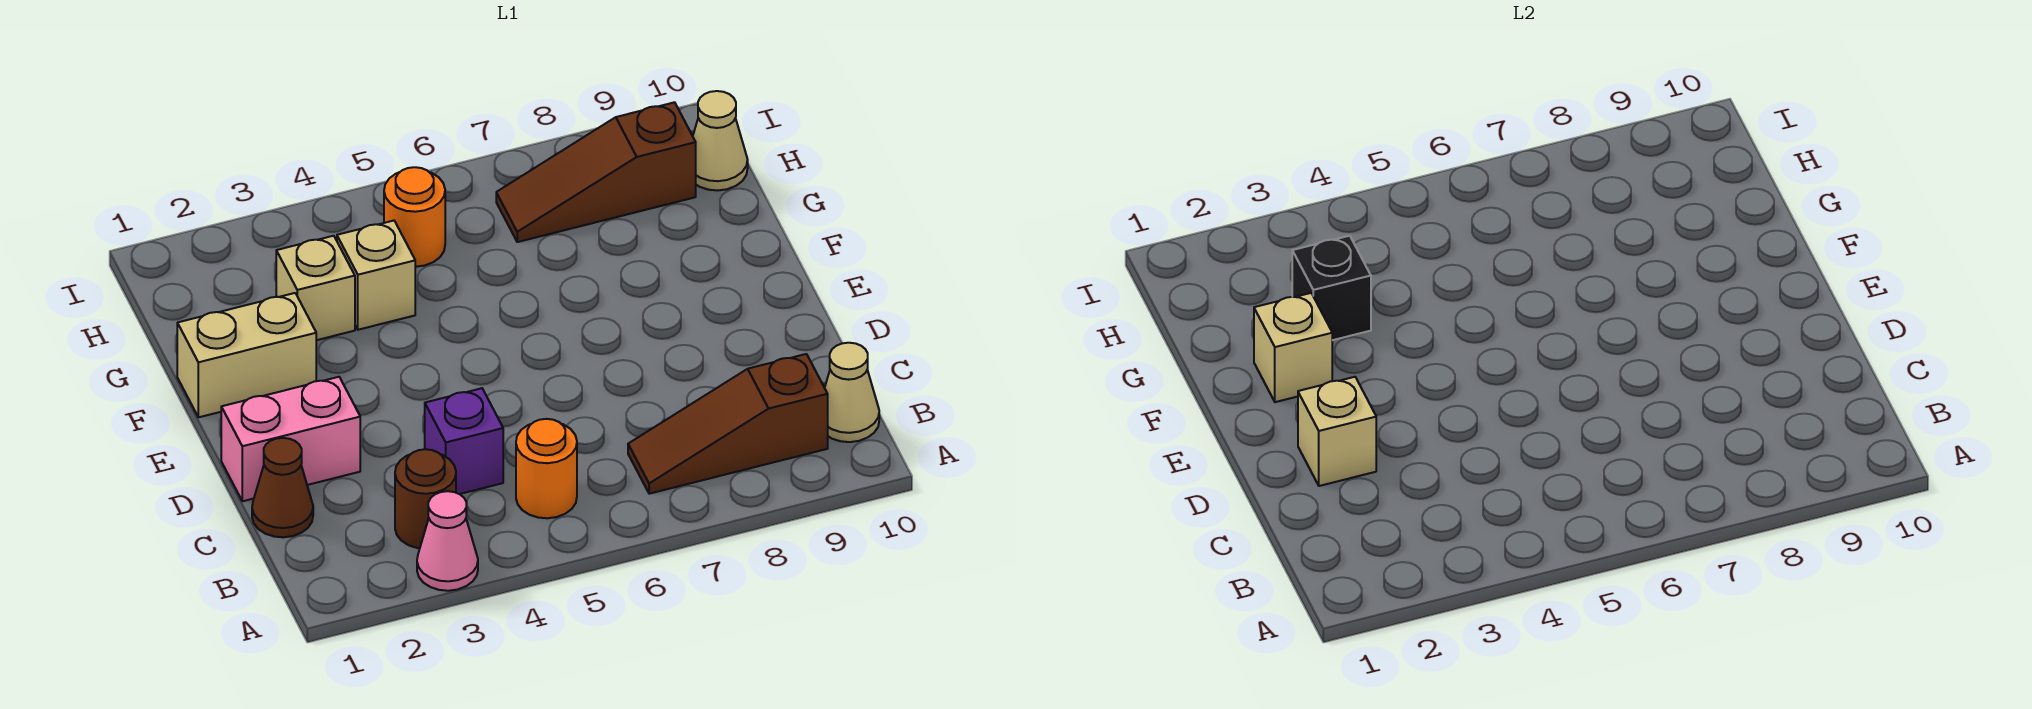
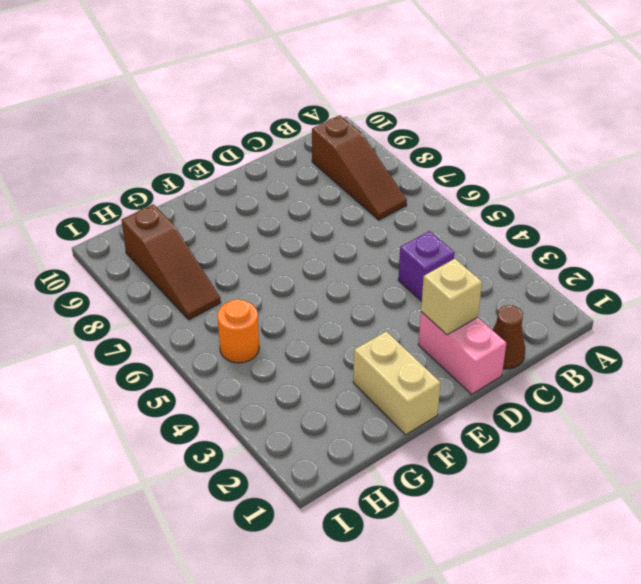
none -> pink 1x1 cone [417,491,478,591]
none -> brown 1x1 round brick [395,449,456,548]
none -> orange 1x1 round brick [516,419,577,518]

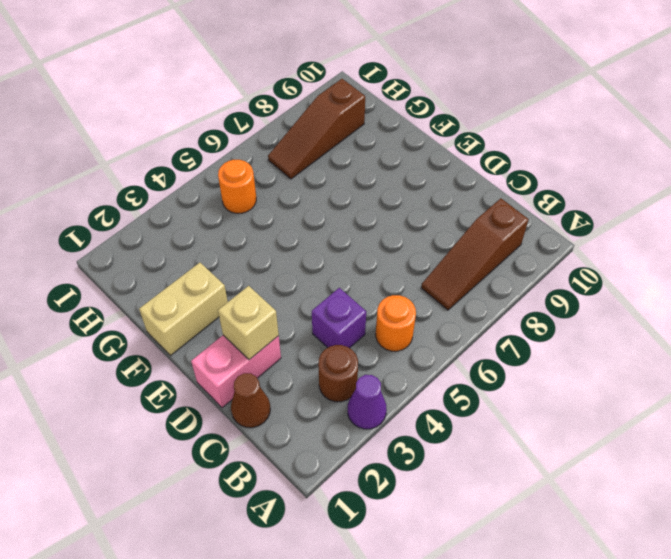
purple 1x1 cone [348,375,387,429] -> pink 1x1 cone [417,491,478,591]
none -> tan 1x1 cone [825,343,879,442]
none -> tan 1x1 brick [276,236,355,340]
none -> tan 1x1 brick [337,221,415,330]

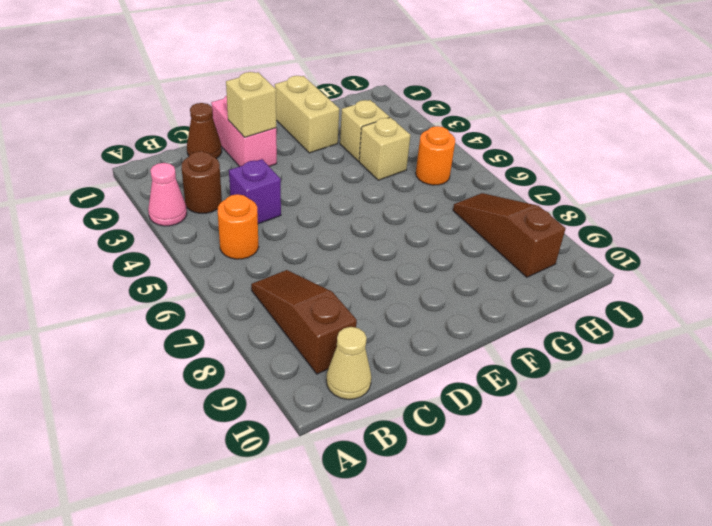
none -> tan 1x1 cone [693,91,748,190]
none -> tan 1x1 brick [1254,293,1332,402]
none -> black 1x1 brick [1292,236,1371,340]

